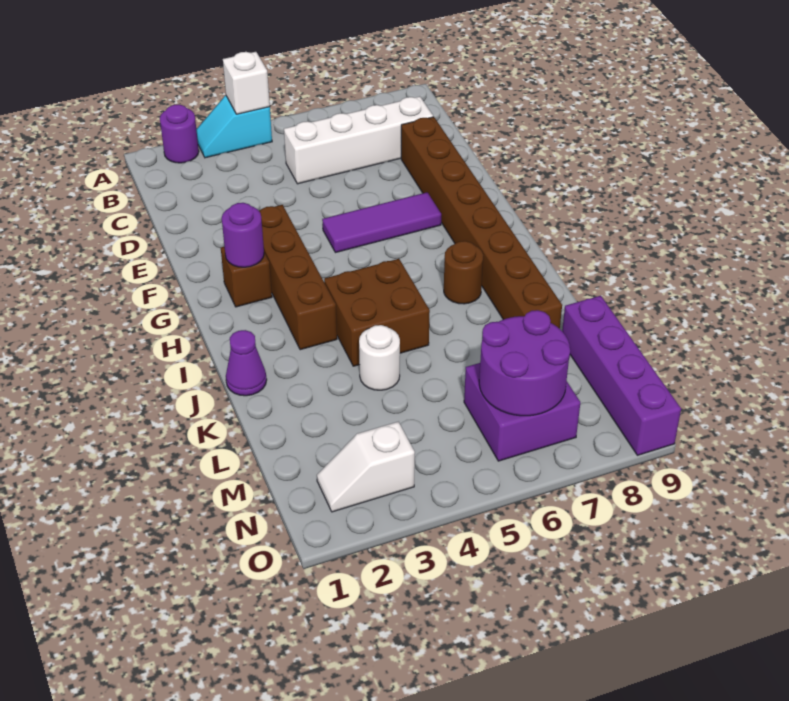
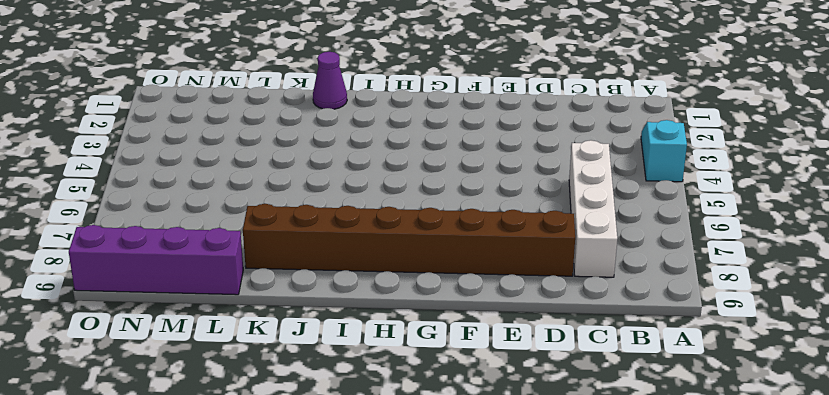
none -> purple 1x1 round brick [160,105,199,163]
none -> brown 1x4 brick [259,205,337,350]
none -> purple 1x3 tile [322,192,441,253]

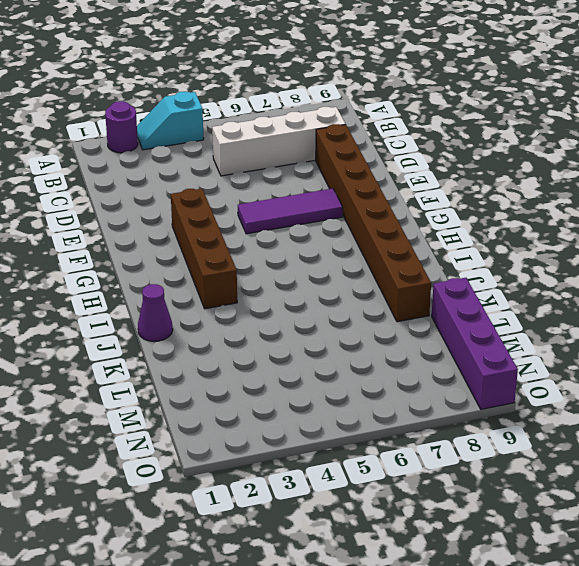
none -> brown 1x1 brick [221,247,272,307]
none -> brown 2x2 brick [324,259,430,366]
none -> brown 1x1 round brick [444,241,483,304]

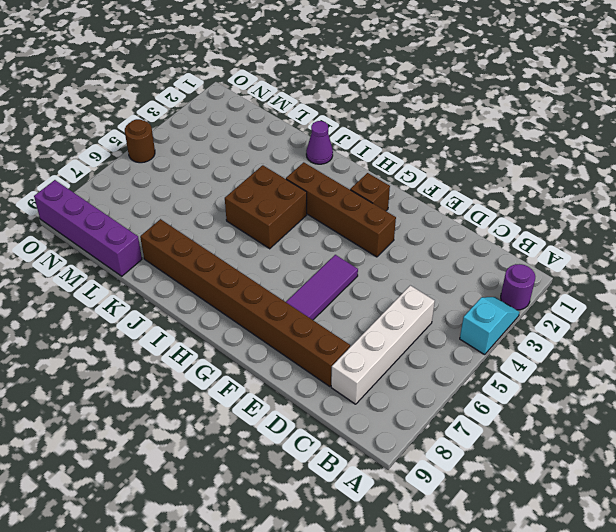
brown 1x1 round brick [125,119,155,163] -> brown 1x1 round brick moved to [444,241,483,304]
none -> white 1x1 round brick [359,325,400,390]
none -> purple 2x2 brick [464,363,580,461]
none -> white 1x2 slope [317,422,415,512]

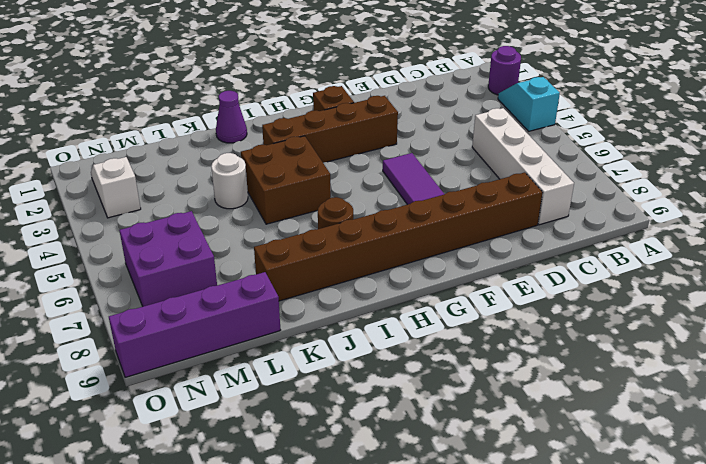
none -> white 1x1 brick [223,52,270,114]
none -> purple 1x1 round brick [222,203,264,267]
none -> purple 2x2 round brick [479,310,570,416]

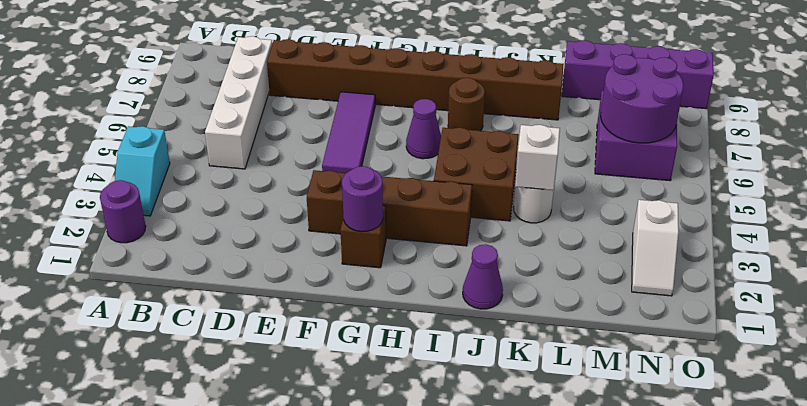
purple 1x1 cone [406,99,441,159] -> none
white 1x1 brick [515,125,560,190] -> white 1x1 brick moved to [223,52,270,114]

